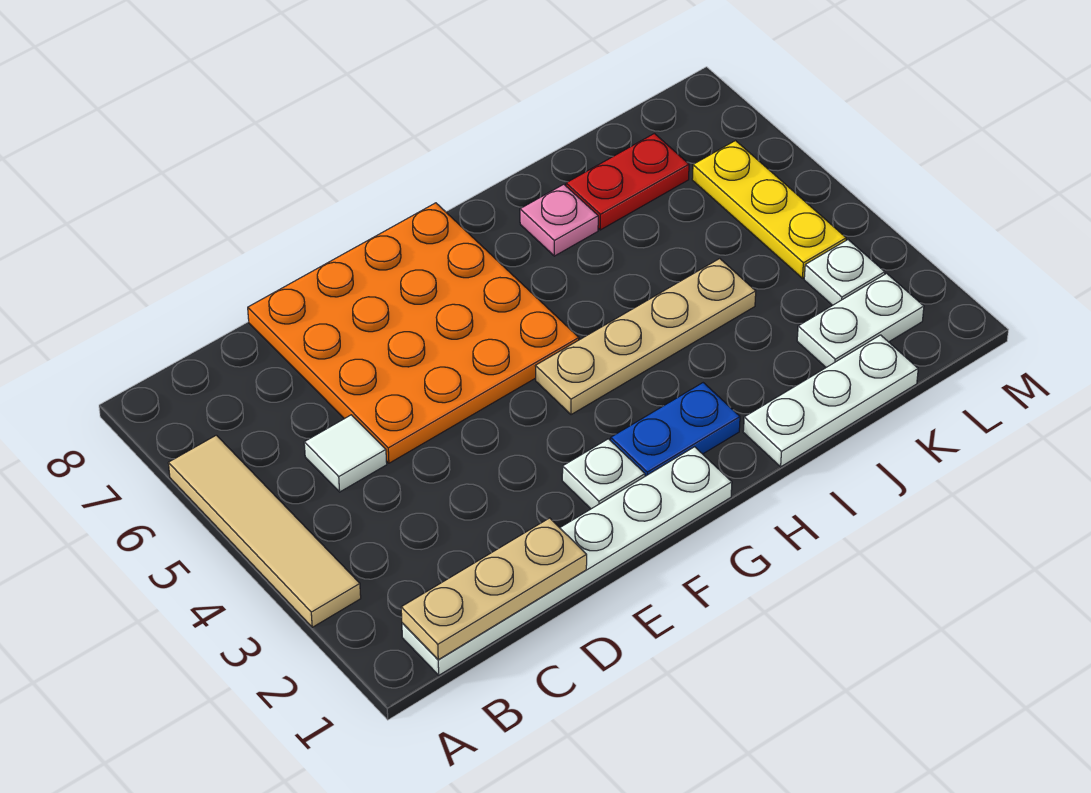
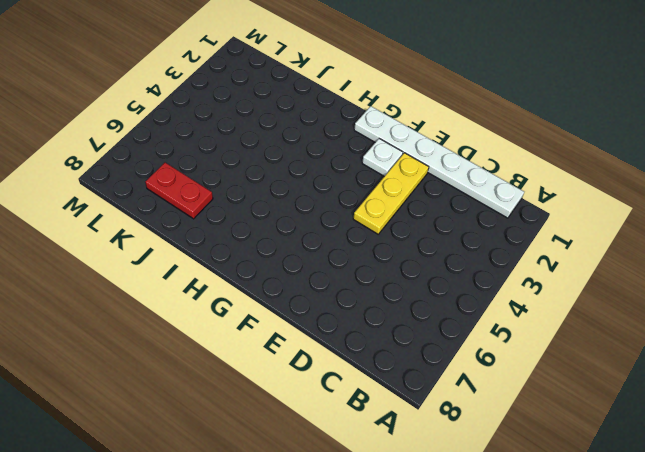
yellow 1x3 plate [353,153,429,234] -> yellow 1x3 plate moved to [692,141,846,278]
none -> tan 1x4 tile [168,435,361,627]
none -> white 1x1 tile [304,415,387,492]
none -> orange 4x4 plate [248,203,579,463]

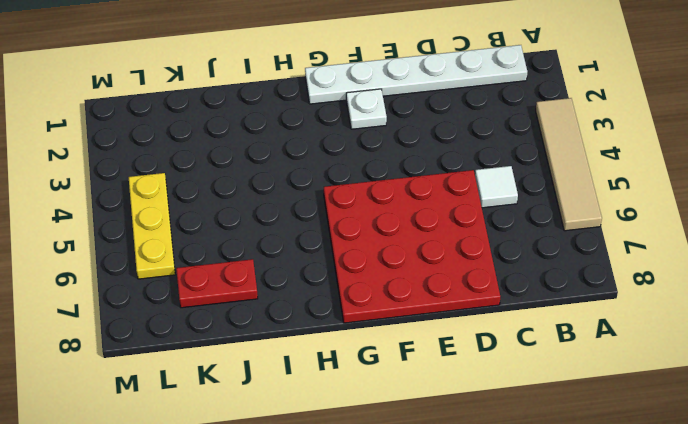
red 4x4 plate [324,170,500,323] -> orange 4x4 plate [248,203,579,463]
none -> blue 1x2 plate [611,383,740,476]
none -> tan 1x4 plate [536,259,756,415]
none -> white 1x3 plate [743,335,918,467]

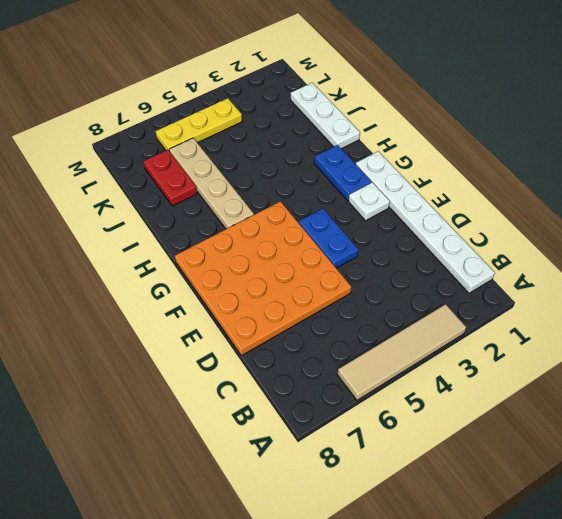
blue 1x2 plate [299,209,358,268] -> none
tan 1x4 plate [169,138,254,229] -> tan 1x4 plate moved to [536,259,756,415]
none -> white 1x1 tile [304,415,387,492]
none -> pink 1x1 plate [520,184,598,256]
none -> white 1x2 plate [797,273,924,367]

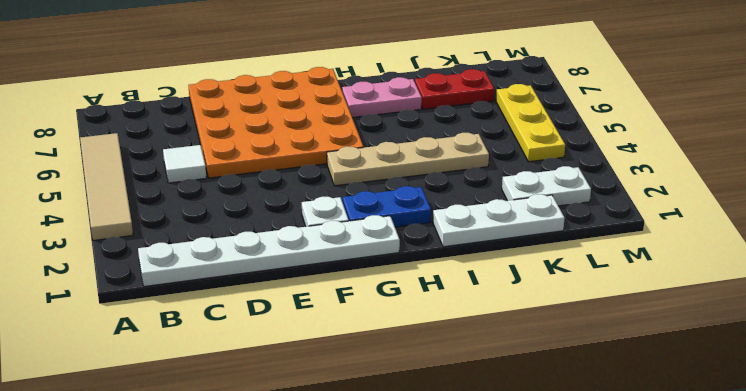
pink 1x2 plate [342,77,422,118] -> pink 1x1 plate [520,184,598,256]
none -> white 1x1 plate [804,240,885,305]
none -> tan 1x3 plate [401,518,587,660]

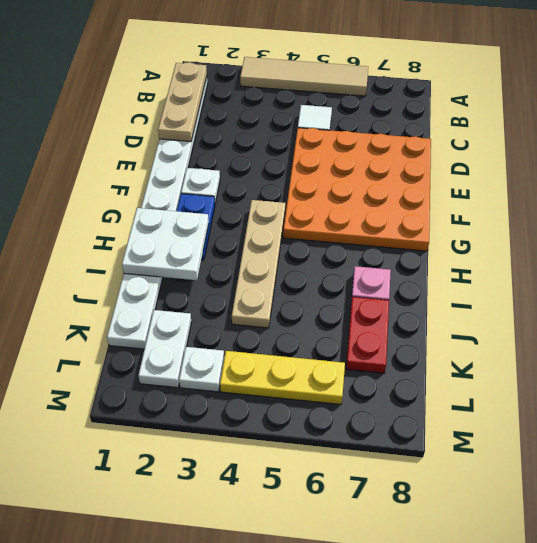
white 2x2 plate [122,208,209,280] -> none

